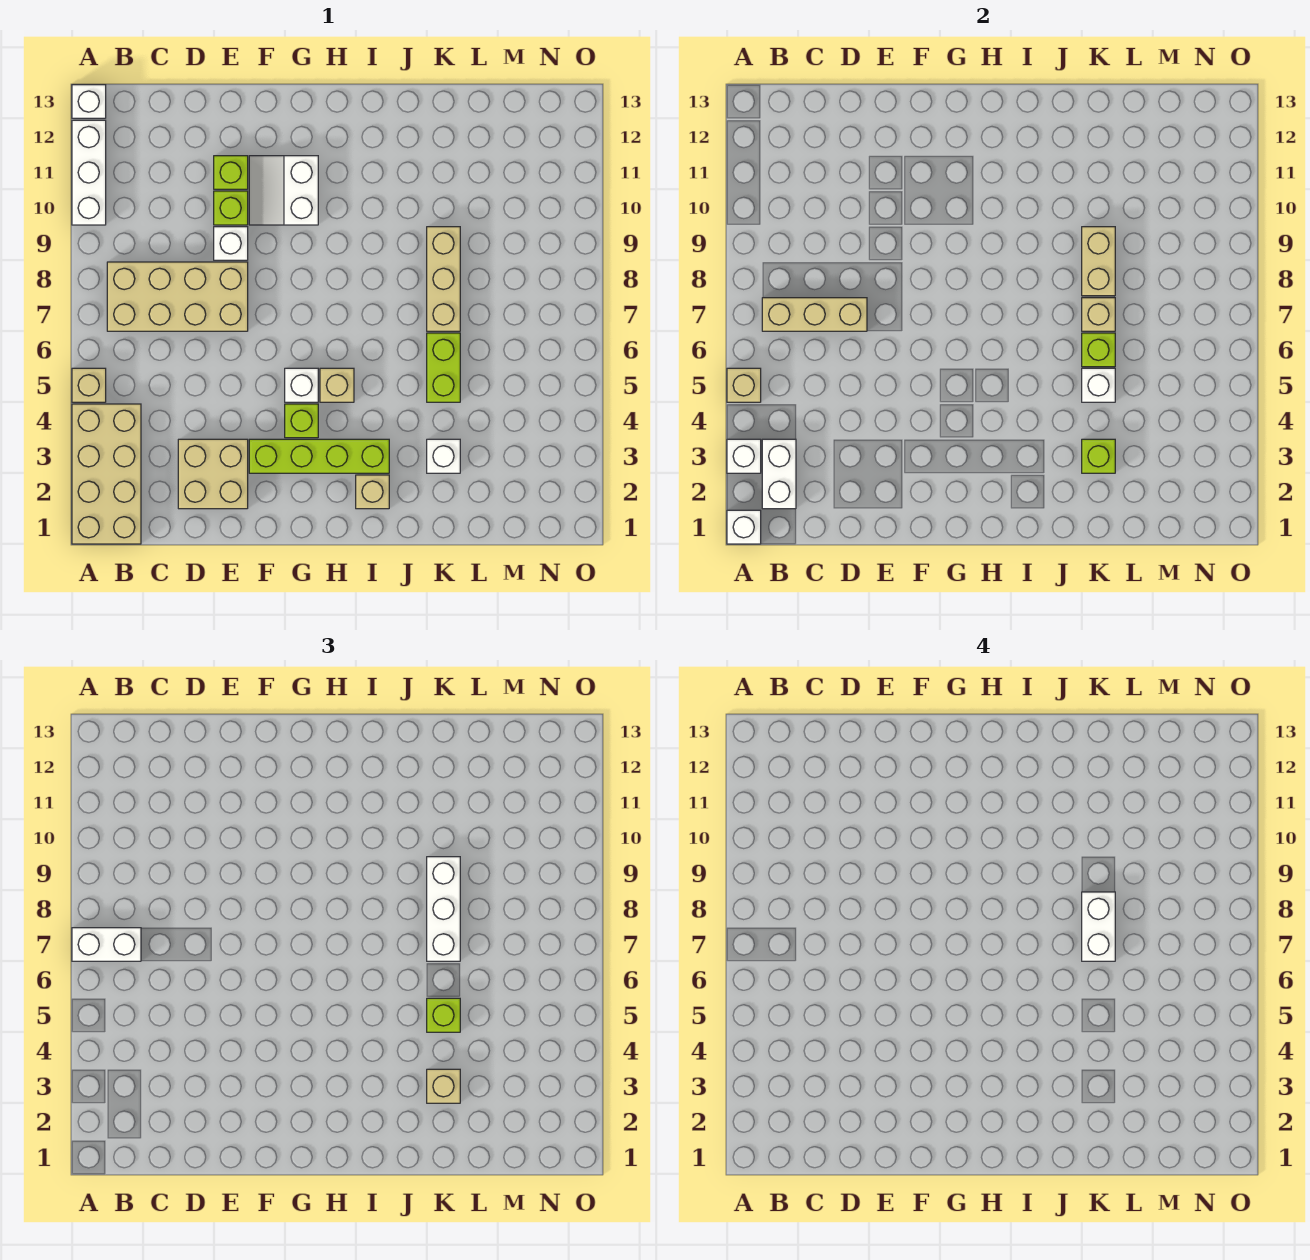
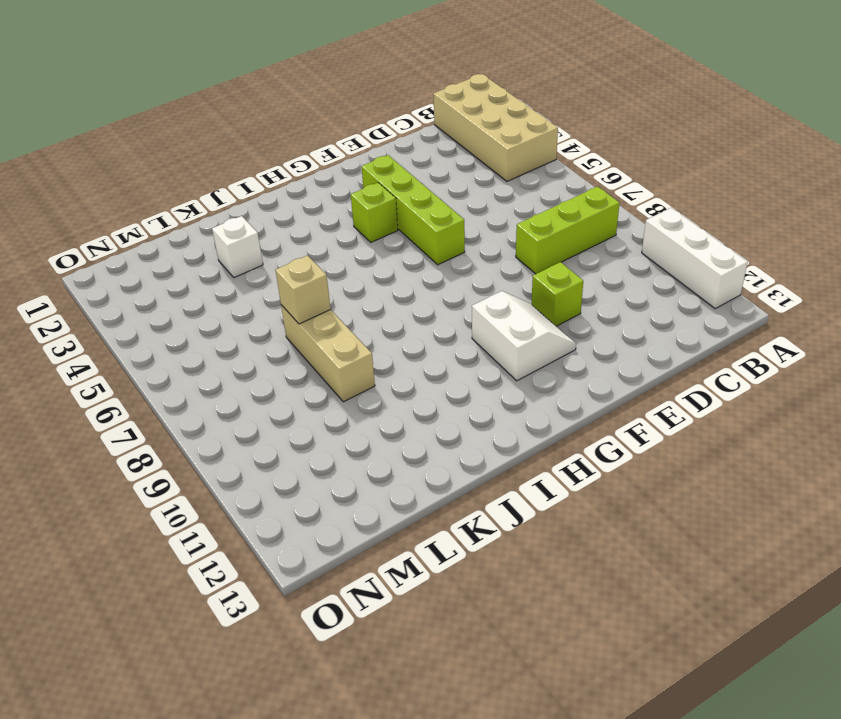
lime 1x3 brick [516,187,619,274] -> tan 2x4 brick [107,262,248,331]
lime 1x4 brick [361,155,465,265] -> lime 1x4 brick turned to [249,439,389,473]
none -> tan 1x1 brick [72,368,106,402]
none -> white 1x1 brick [72,85,106,118]
none -> tan 2x2 brick [178,439,248,509]
none -> white 1x1 brick [214,227,248,260]

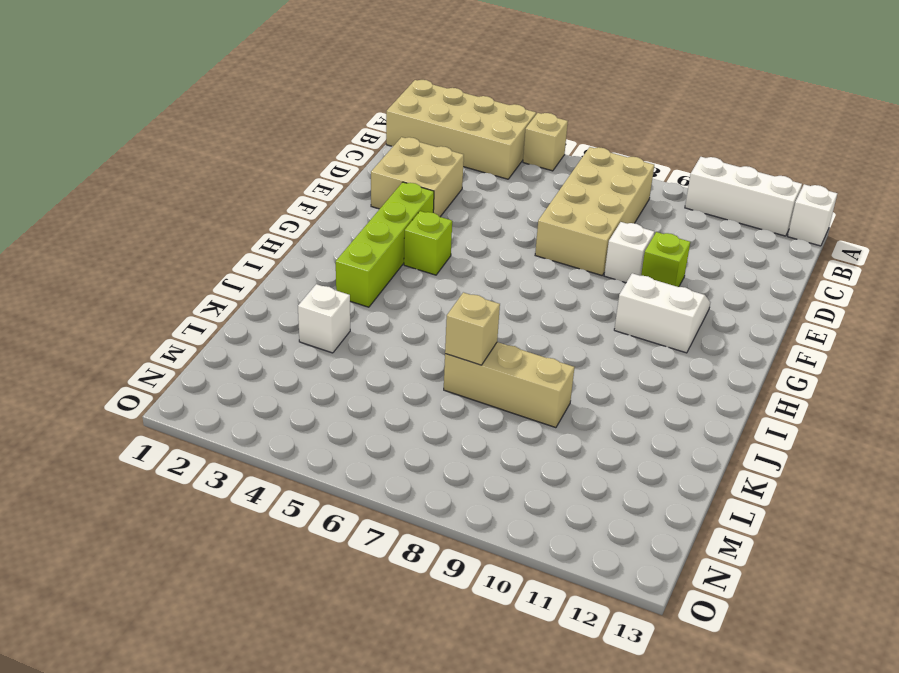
none -> lime 1x1 brick [214,156,248,189]
none -> white 1x1 brick [285,368,318,402]
none -> tan 1x1 brick [320,368,354,402]
none -> tan 1x1 brick [356,475,389,509]

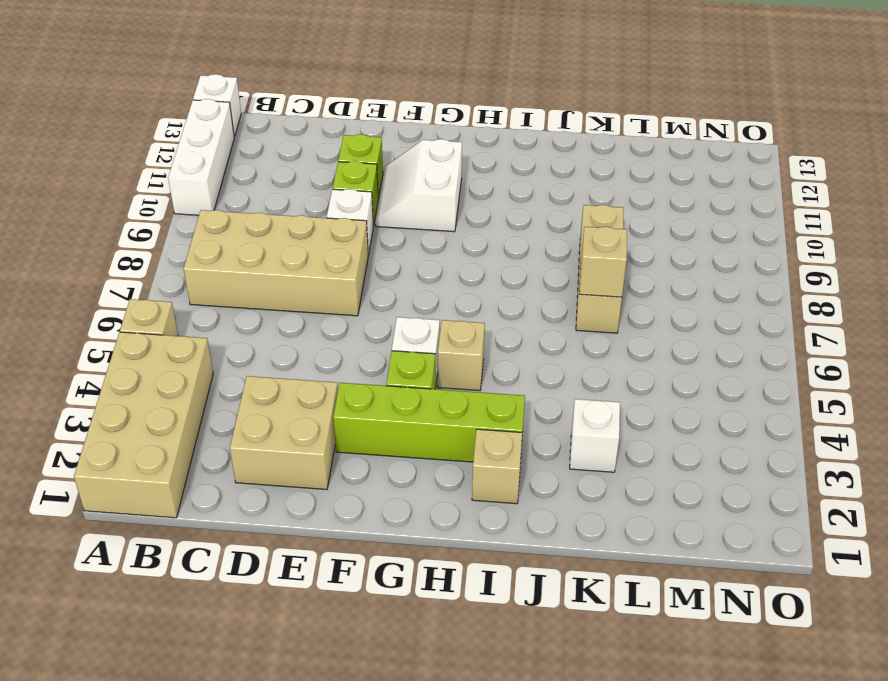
none -> lime 1x2 brick [427,333,460,402]
none -> white 1x1 brick [727,510,761,544]
none -> white 1x1 brick [727,439,761,473]
none -> tan 1x1 brick [727,368,761,402]

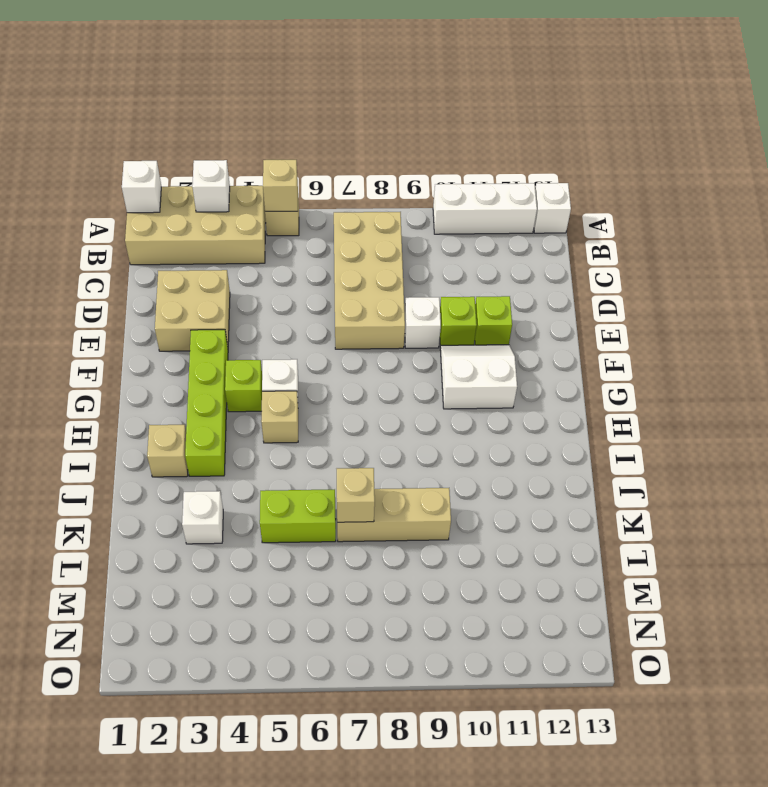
none -> white 1x2 brick [762,439,796,509]
none -> tan 1x3 brick [762,298,867,331]
none -> lime 1x1 brick [1082,439,1115,473]
none -> white 1x1 brick [1082,368,1115,402]

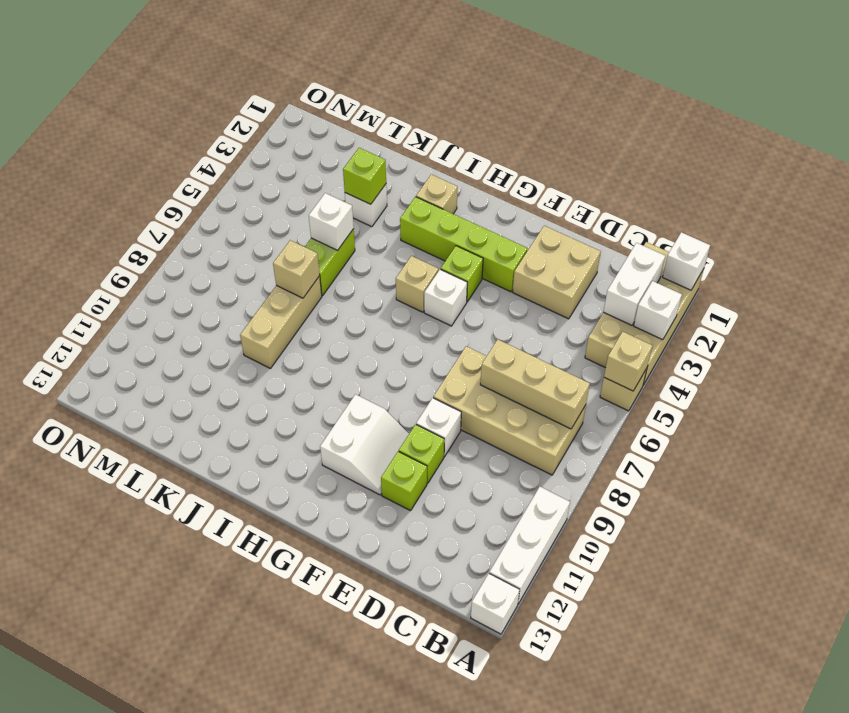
none -> lime 1x1 brick [1082,333,1115,367]
none -> tan 1x2 brick [1082,227,1115,296]
none -> white 1x2 brick [72,928,141,961]
none -> tan 1x1 brick [427,1069,460,1103]

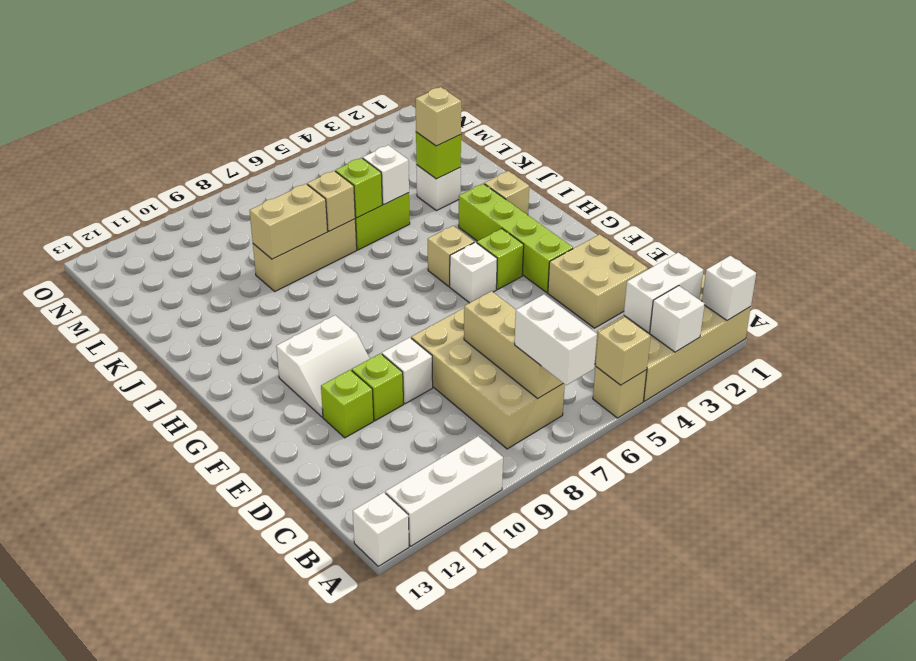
none -> lime 1x1 brick [427,998,460,1032]
none -> white 1x3 brick [427,857,460,961]
none -> white 1x2 brick [1082,892,1115,961]

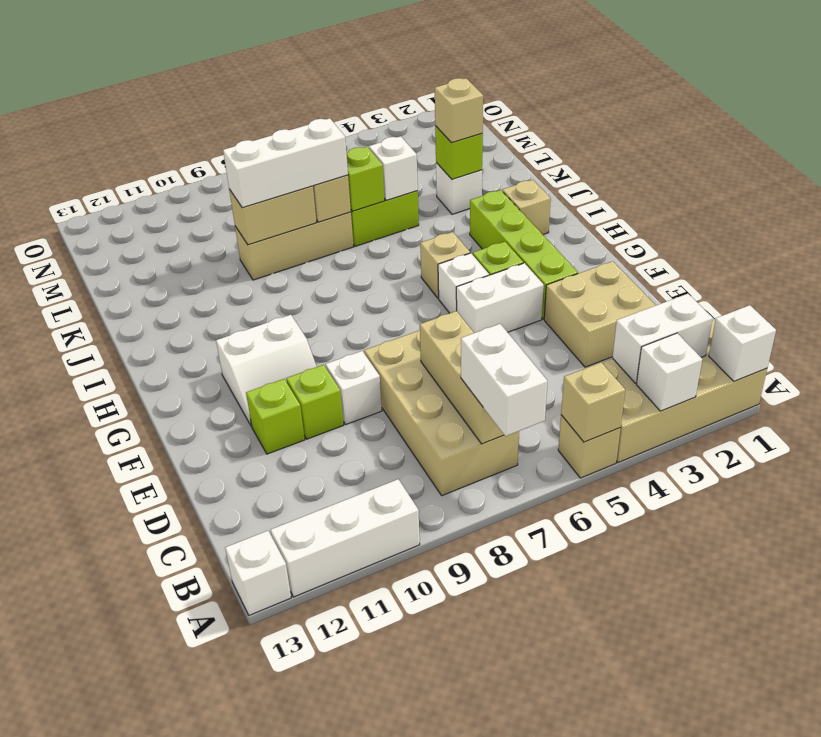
white 1x2 brick [456,263,544,333] -> white 1x2 brick moved to [1082,892,1115,961]
none -> lime 1x1 brick [427,998,460,1032]

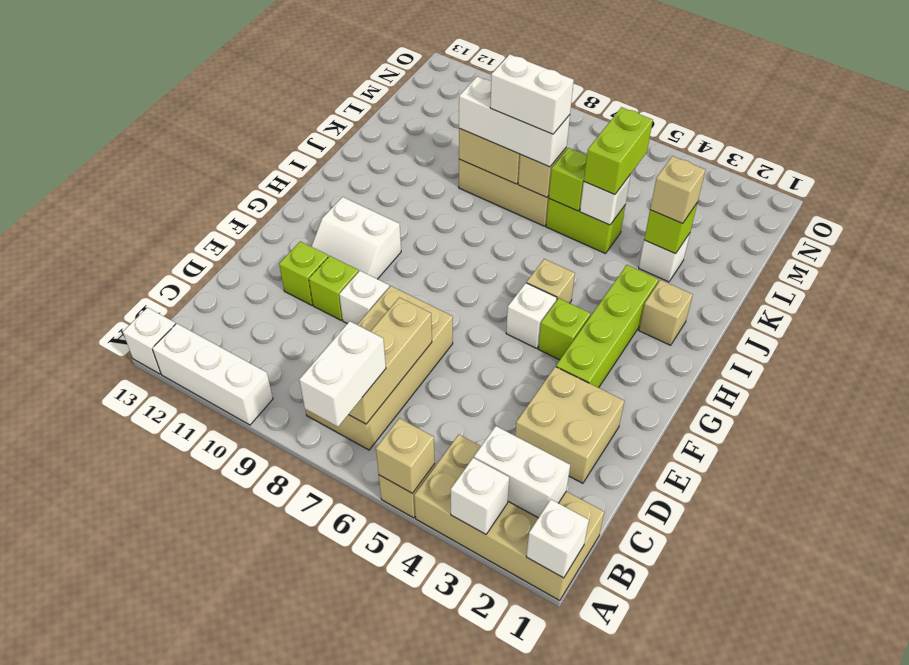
lime 1x2 brick [584,107,653,195] -> lime 1x1 brick [427,998,460,1032]

